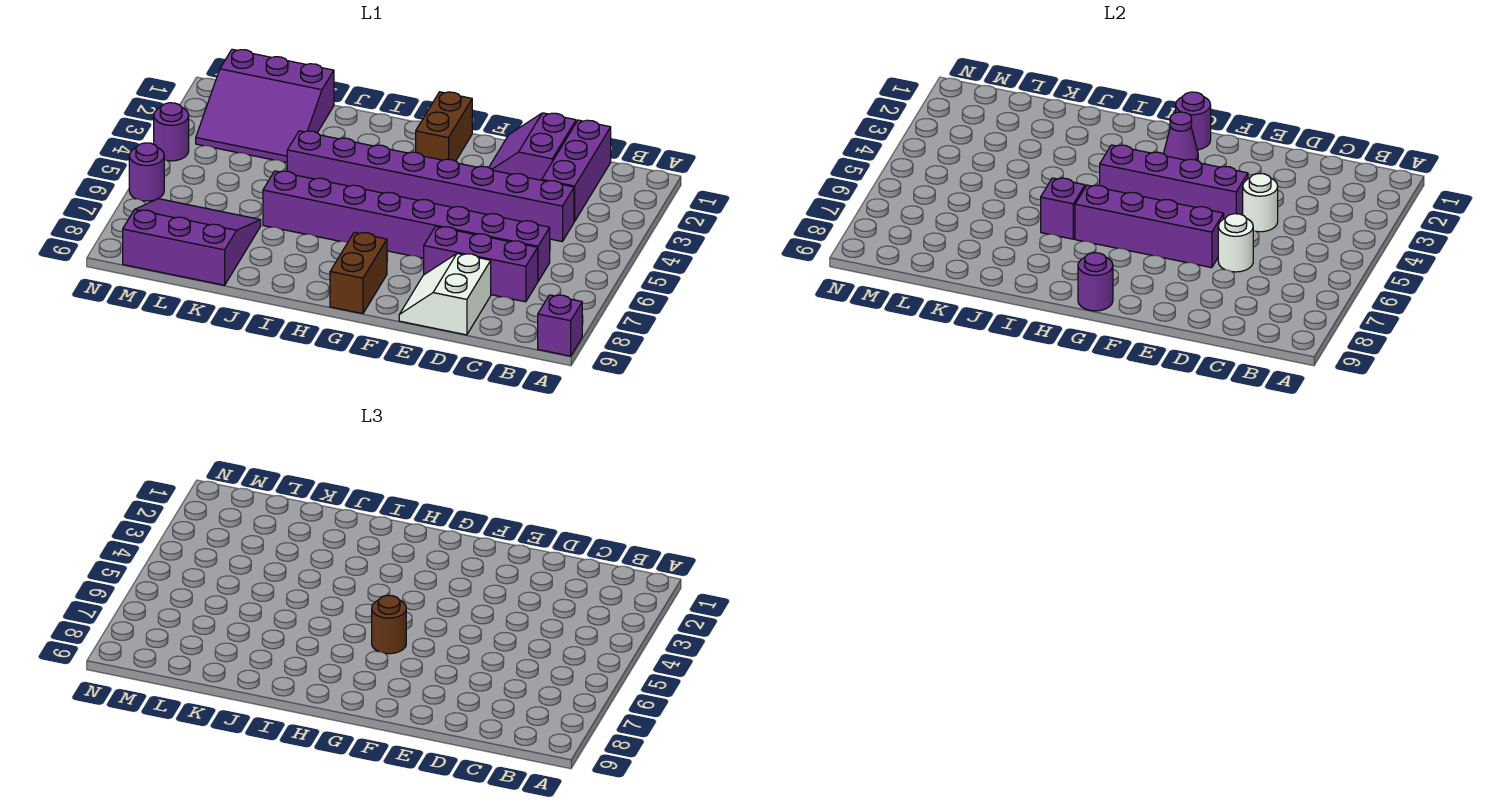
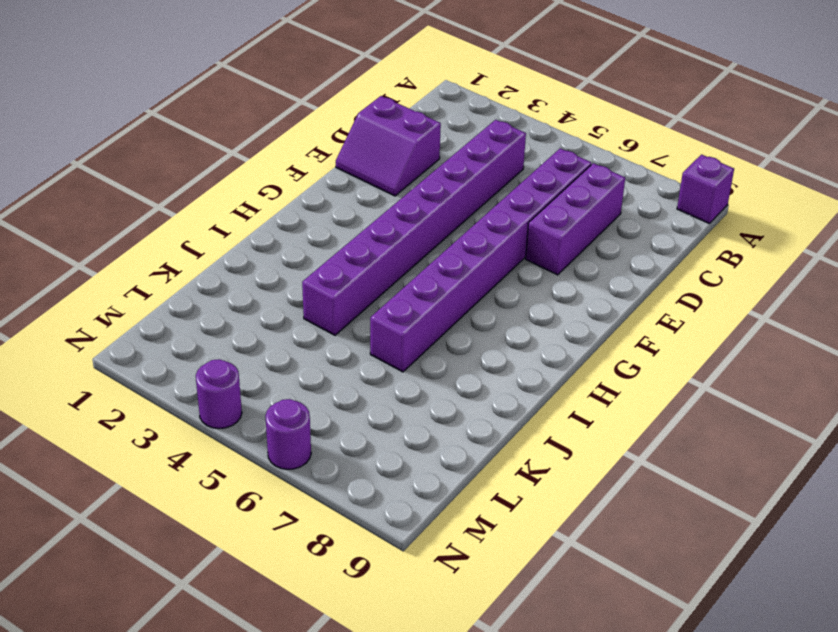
none -> purple 1x3 brick [542,120,611,221]
none -> white 2x2 slope [399,254,491,335]
none -> brown 1x2 brick [416,92,472,161]

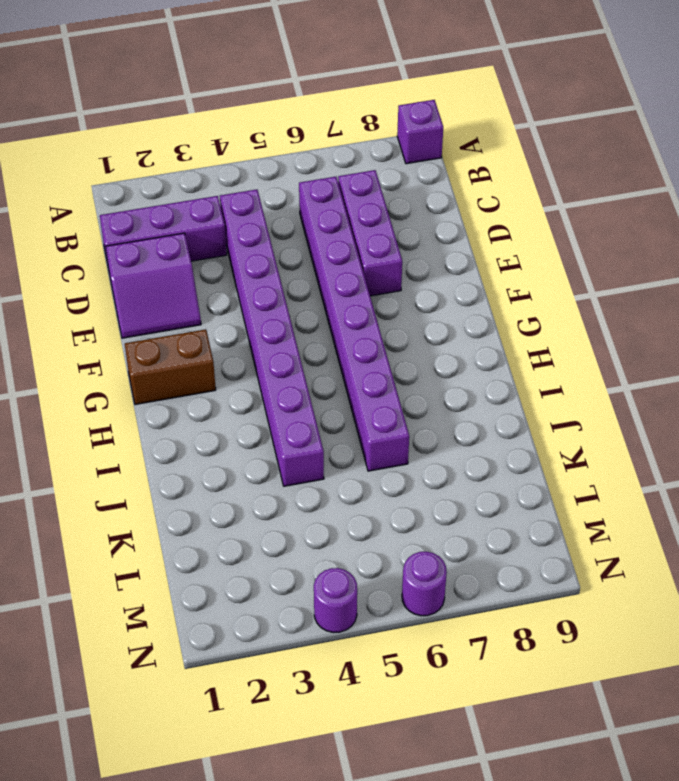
none -> white 2x2 slope [399,254,491,335]
none -> brown 1x2 brick [330,232,387,314]
none -> purple 3x3 slope [196,49,334,163]

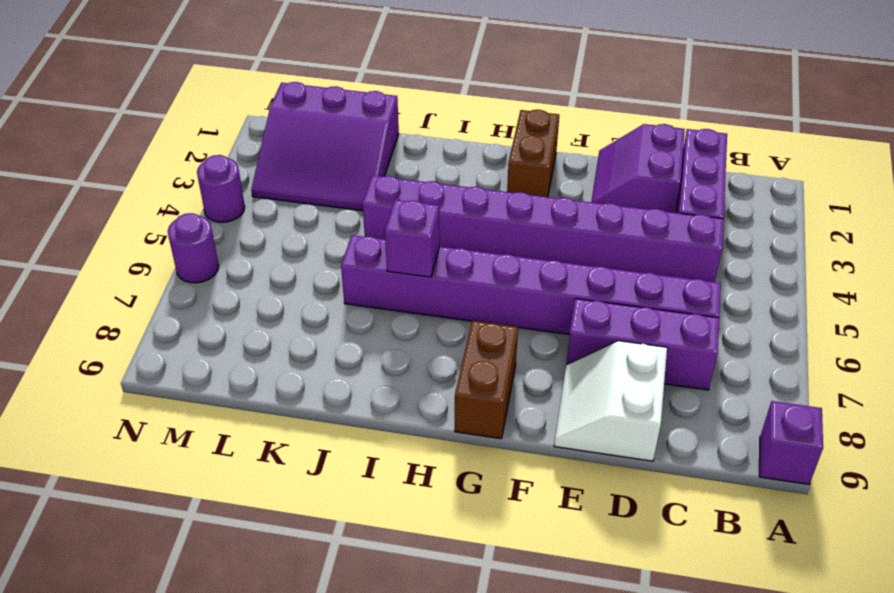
none -> purple 3x3 slope [123,199,261,285]
none -> white 1x1 round brick [1243,174,1278,232]
none -> white 1x1 round brick [1218,214,1253,272]

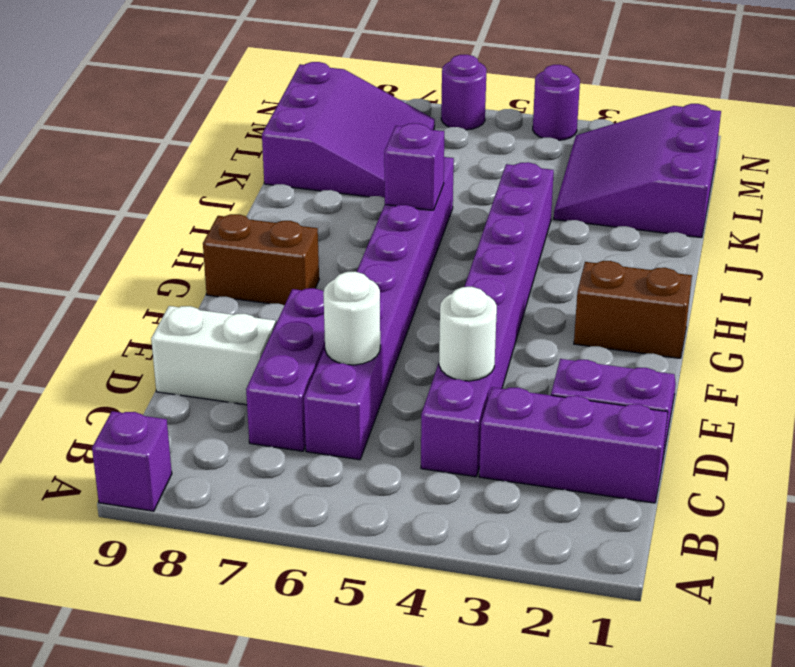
none -> purple 1x4 brick [1100,145,1248,219]
none -> purple 1x4 brick [1075,185,1224,268]
none -> purple 1x1 round brick [1176,92,1211,150]

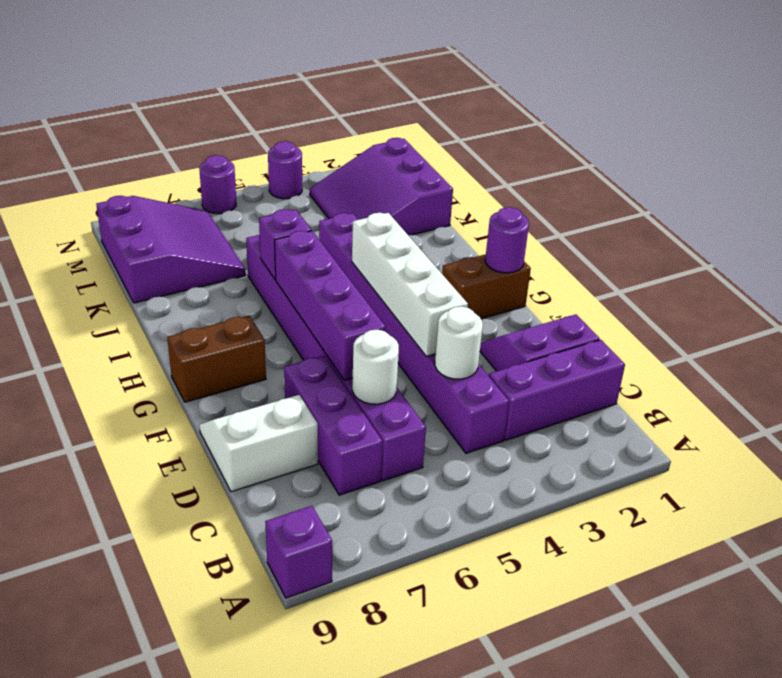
white 1x4 brick [352,213,468,356] -> purple 1x4 brick [1100,145,1248,219]
none -> purple 1x1 cone [1164,112,1198,161]
none -> purple 1x1 round brick [1078,253,1113,311]
none -> brown 1x1 round brick [372,595,406,654]

